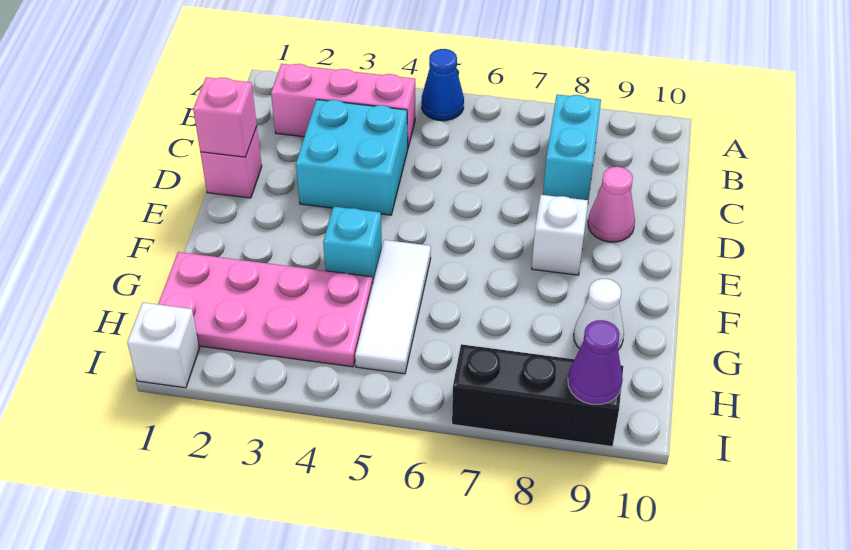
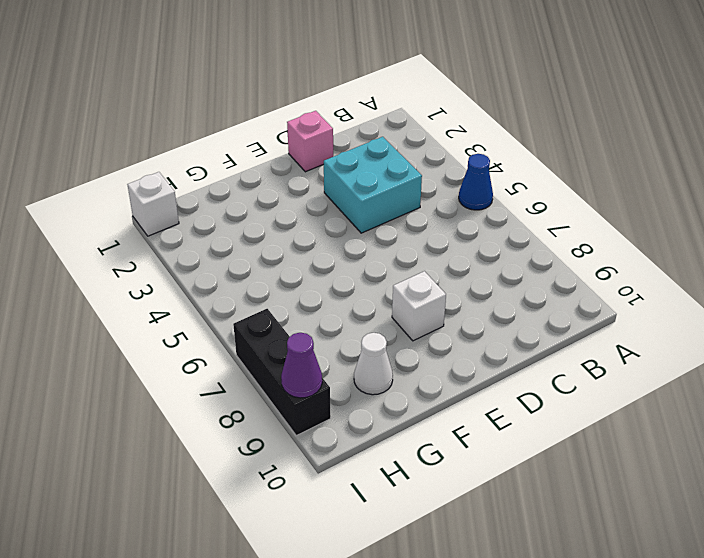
none -> pink 1x3 brick [271,64,415,147]
none -> cyan 1x2 brick [543,94,601,200]
none -> pink 1x1 cone [588,167,635,242]

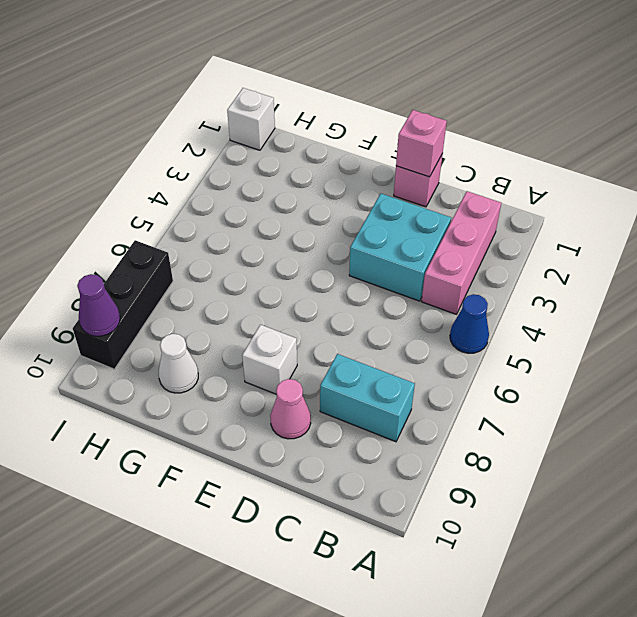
none -> cyan 1x1 brick [323,207,382,282]
none -> white 1x3 tile [355,240,431,374]
none -> pink 2x4 plate [158,252,373,367]

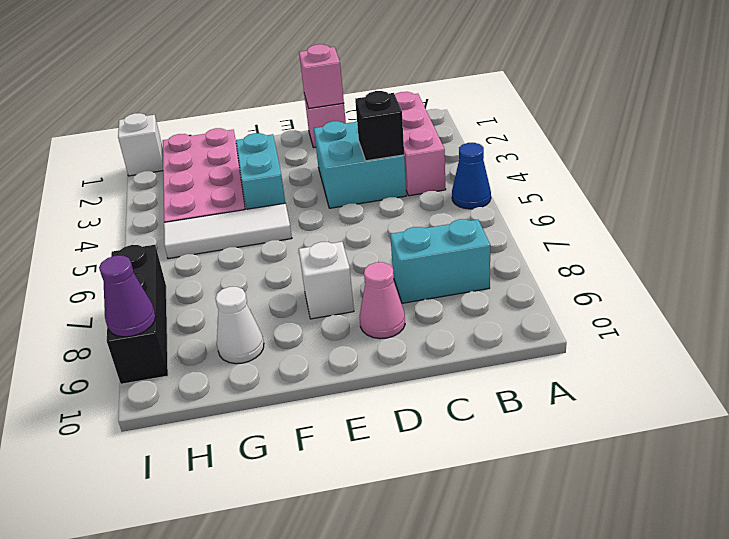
black 1x1 brick [355,91,404,161] -> none
cyan 1x2 brick [236,133,285,209] -> cyan 1x1 brick [323,207,382,282]

